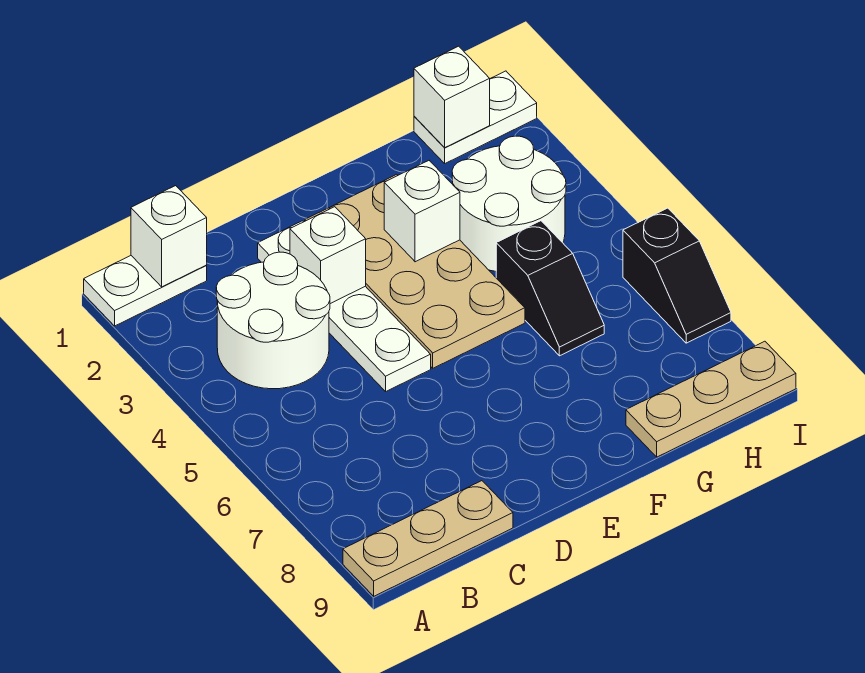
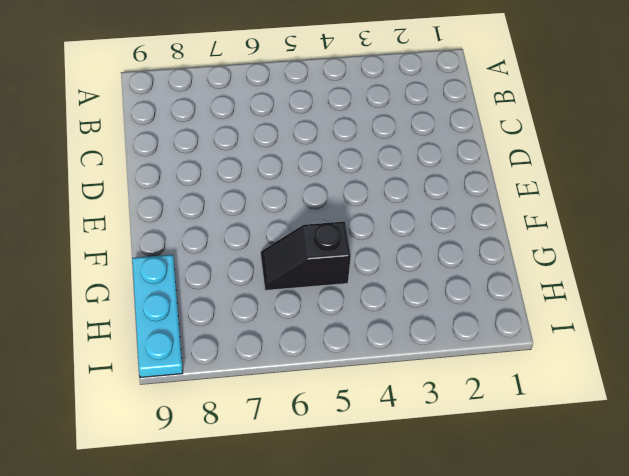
cyan 1x3 plate [132,255,183,377] -> tan 1x3 plate [626,341,796,457]
none -> white 1x2 plate [84,256,207,326]
none -> tan 1x3 plate [343,481,513,596]
none -> white 2x2 round brick [216,252,330,389]

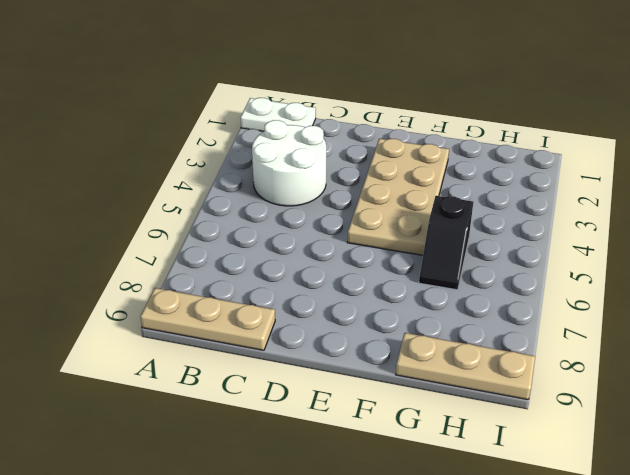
none -> white 1x4 plate [258,221,431,391]
none -> white 2x2 round brick [452,136,566,271]
none -> white 1x2 plate [414,71,537,163]

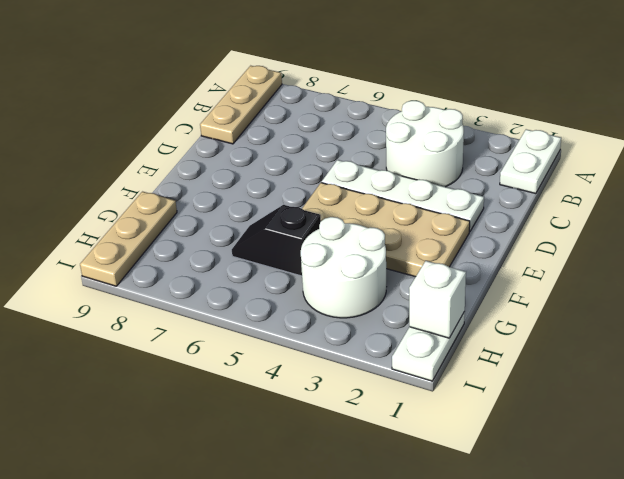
none -> black 1x2 slope [623,208,731,343]
none -> white 1x1 brick [131,186,207,287]
none -> white 1x1 brick [290,207,366,304]

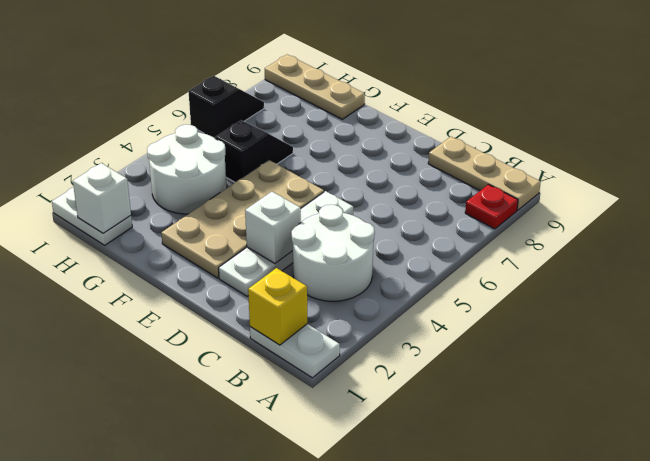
red 1x1 plate [465,184,518,229] -> none
yellow 1x1 brick [248,268,307,345] -> white 1x1 brick [131,186,207,287]
none -> white 1x1 brick [384,161,460,262]

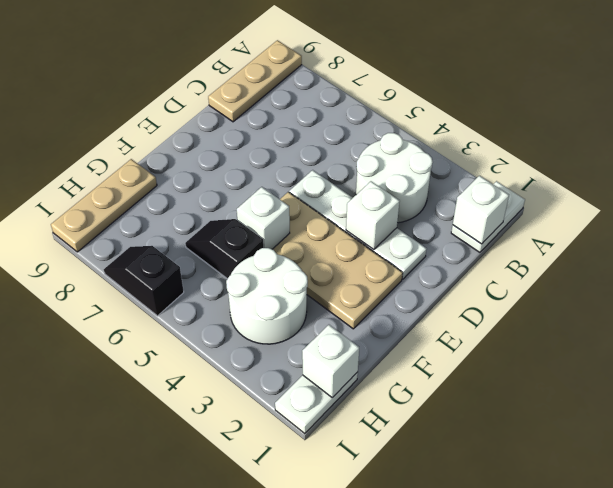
white 1x1 brick [237,187,290,249] -> white 1x1 brick moved to [384,161,460,262]

